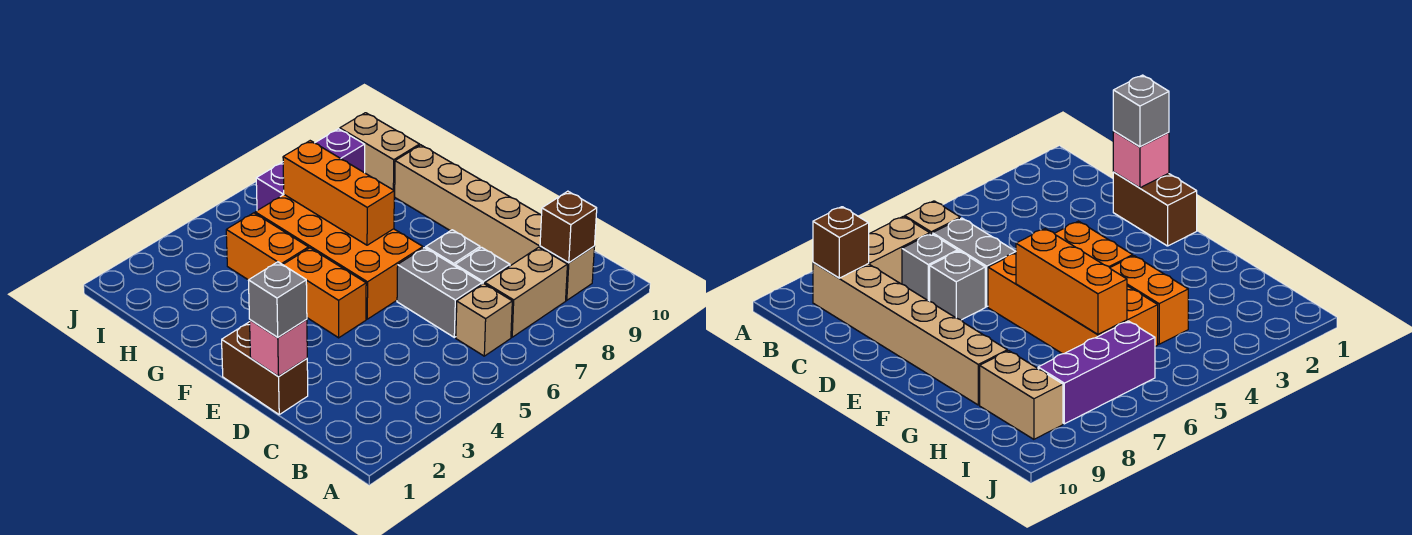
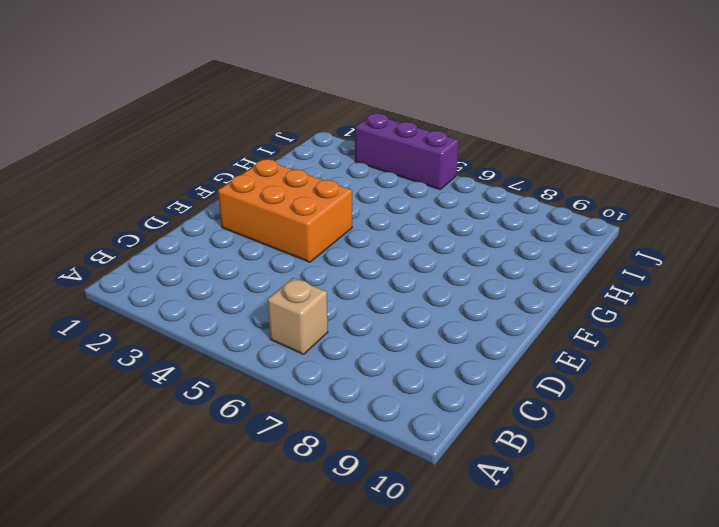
orange 2x3 brick [218,159,352,262] -> orange 1x2 brick [283,248,366,338]
purple 1x3 brick [355,113,459,190] -> purple 1x3 brick moved to [256,129,365,210]
none -> tan 1x2 brick [485,247,568,337]
none -> tan 1x6 brick [395,145,594,300]
none -> grey 1x2 brick [397,248,482,337]

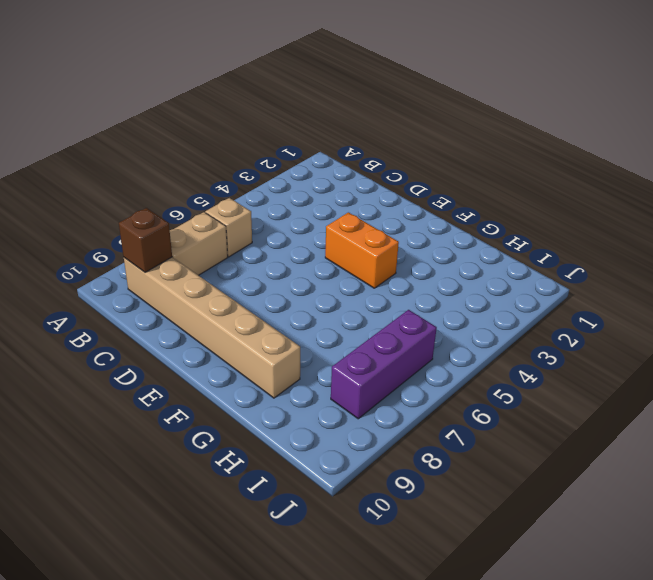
none -> grey 1x2 brick [397,248,482,337]
none -> grey 1x1 brick [455,247,510,284]
none -> brown 1x2 brick [222,322,308,414]

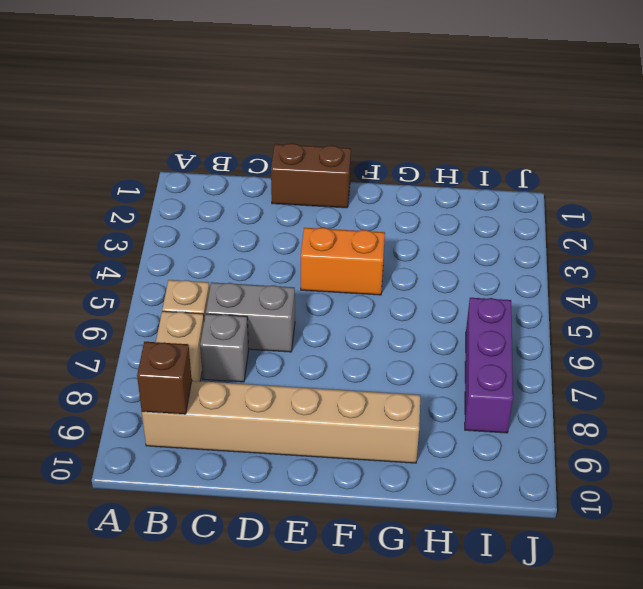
none -> grey 1x1 brick [426,230,480,266]
none -> orange 2x4 brick [255,195,423,319]
none -> orange 1x2 brick [226,213,309,280]

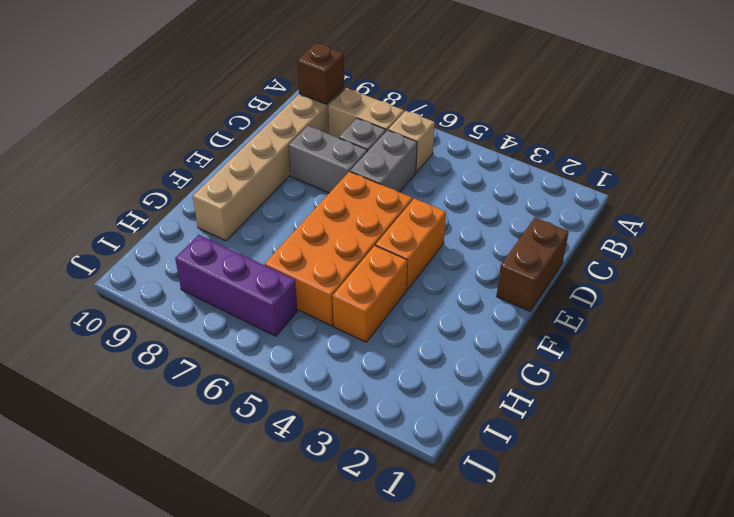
grey 1x2 brick [289,126,367,193] -> grey 1x1 brick [426,230,480,266]
none -> tan 1x2 brick [340,113,419,196]
none -> pink 1x1 brick [250,319,307,377]
none -> orange 1x3 brick [283,141,394,245]

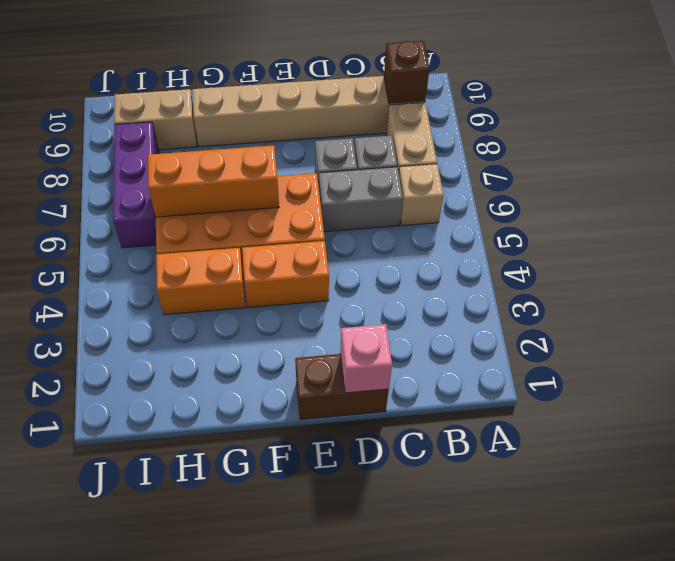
none -> grey 1x1 brick [248,262,307,337]

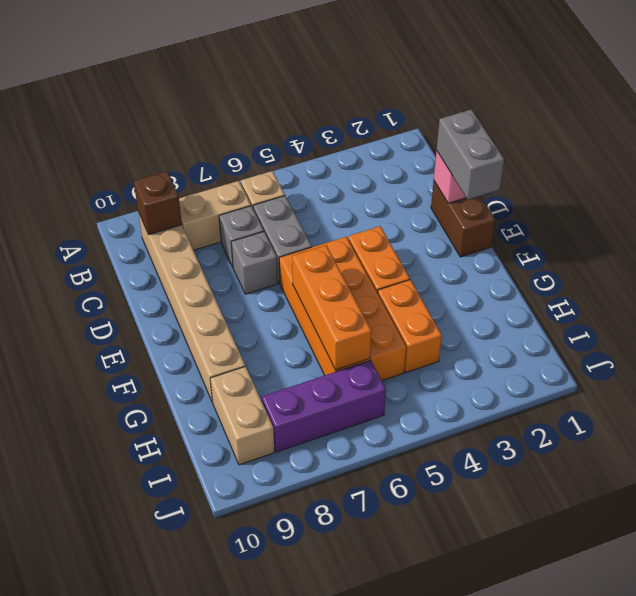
grey 1x2 brick [437,109,504,199] -> grey 1x1 brick [248,262,307,337]

